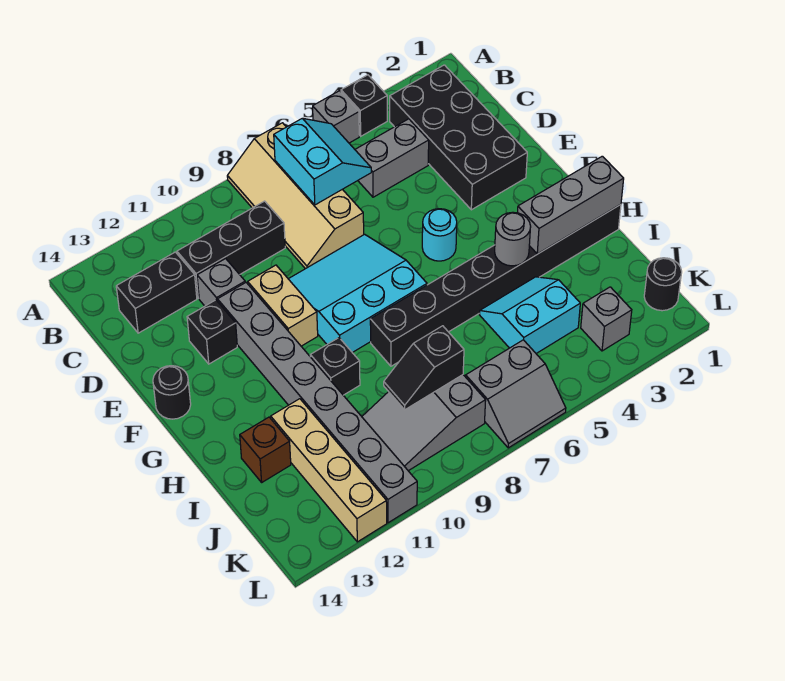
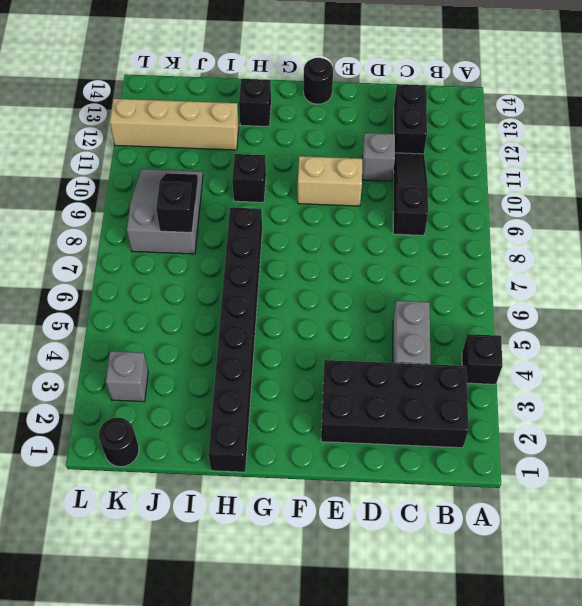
black 1x3 slope [393,153,428,235] -> black 1x3 brick [177,201,285,298]
black 1x1 brick [239,79,271,127] -> black 1x1 brick moved to [187,300,237,364]
none -> grey 1x1 brick [313,91,359,143]
none -> tan 2x4 slope [227,123,364,269]
none -> cyan 3x3 slope [289,234,427,353]

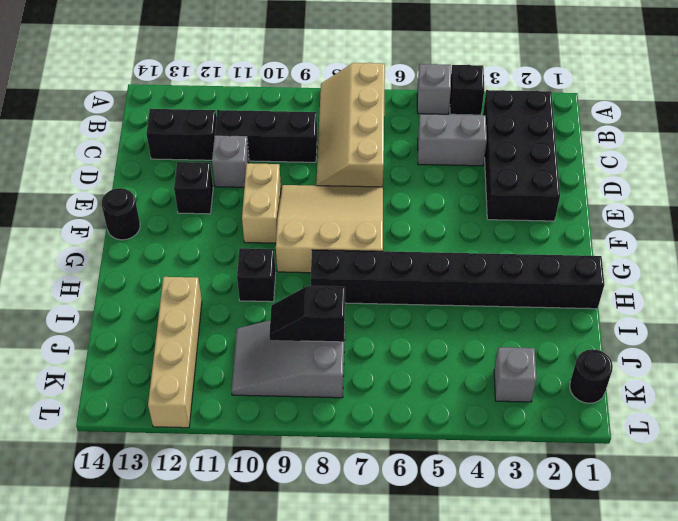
tan 3x3 slope [276,185,383,273] -> cyan 3x3 slope [289,234,427,353]
none -> grey 1x8 brick [218,282,417,523]
none -> cyan 1x1 round brick [422,209,457,261]
none -> cyan 2x2 slope [480,277,580,353]

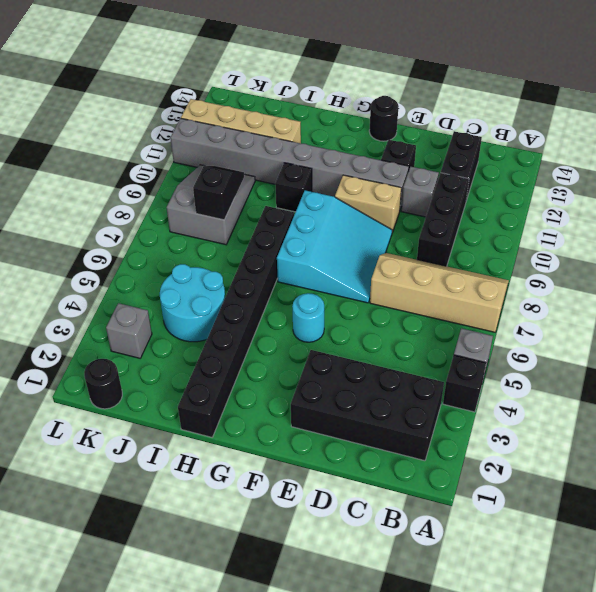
cyan 2x2 round brick [160,264,225,342] -> cyan 2x2 slope [480,277,580,353]
none -> grey 1x2 brick [355,119,429,197]
none -> brown 1x1 brick [240,417,291,482]
none -> grey 2x2 slope [466,340,566,448]

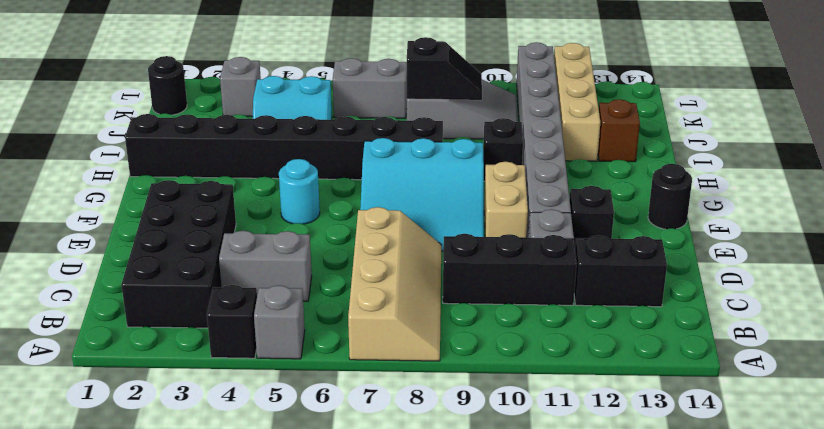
none -> cyan 2x2 slope [274,118,371,205]
none -> grey 1x3 brick [518,156,624,254]
none -> grey 1x1 round brick [495,212,531,266]

